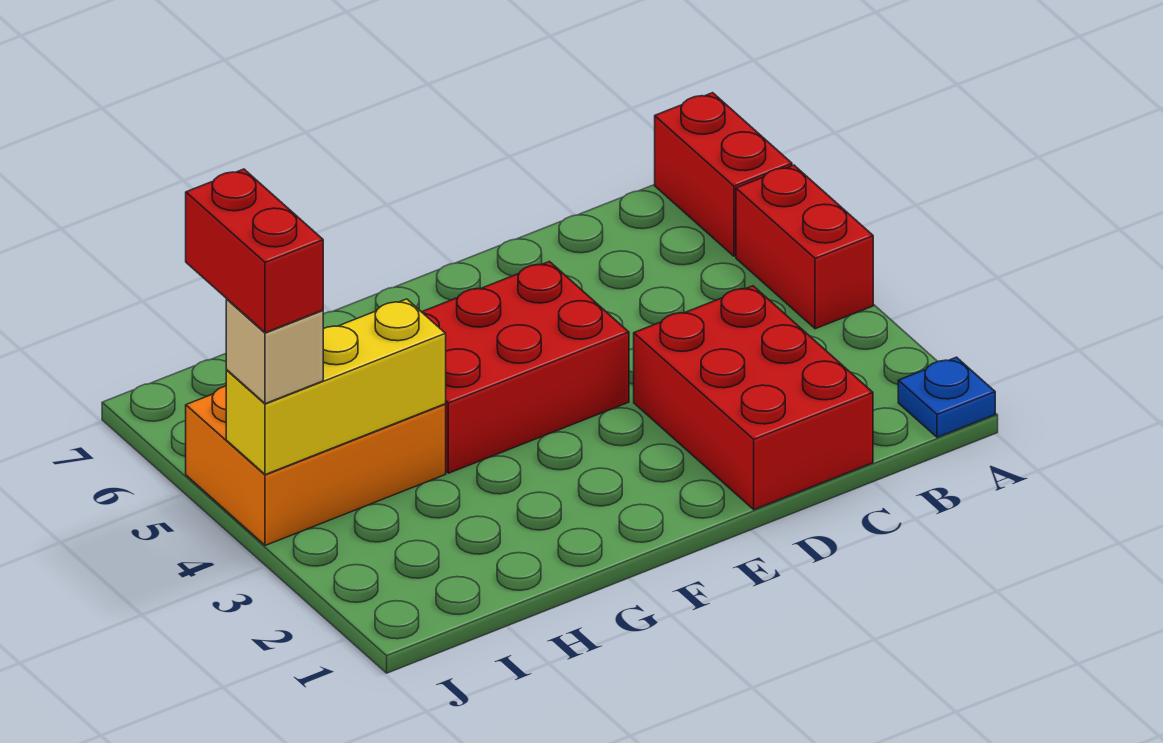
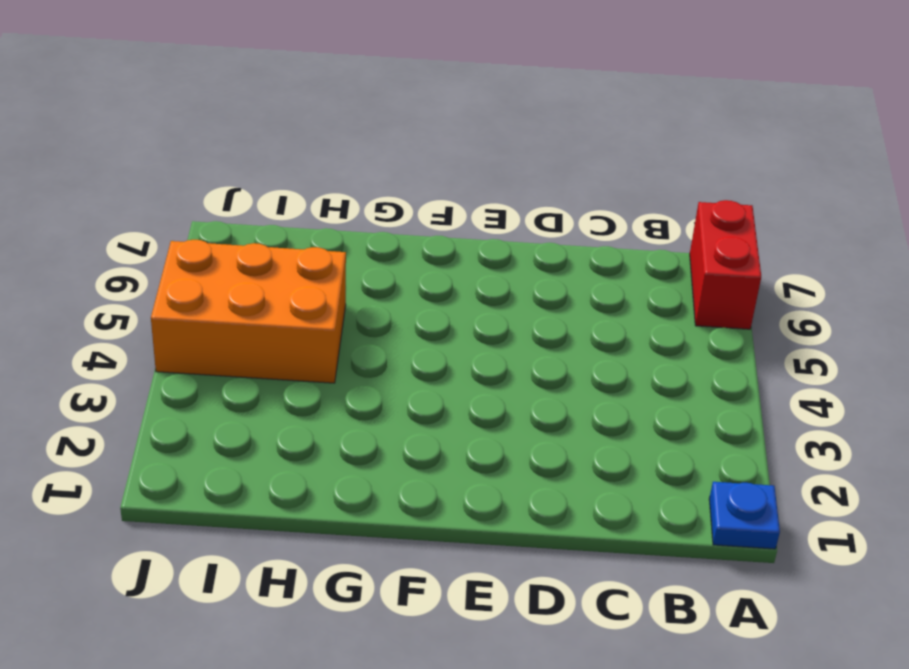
none -> red 1x2 brick [736,165,873,329]
none -> red 2x3 brick [634,286,873,510]

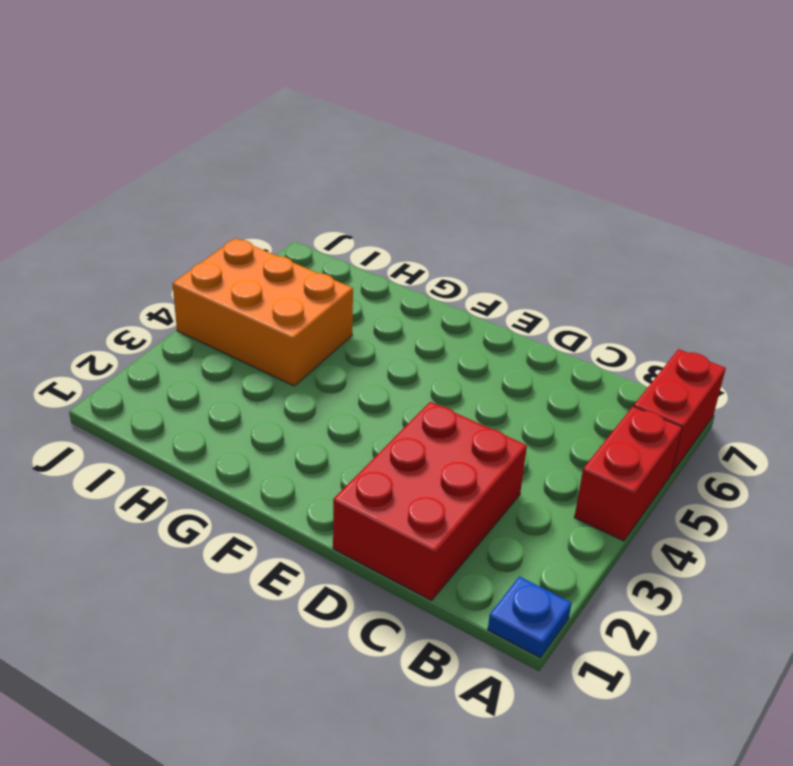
none -> red 2x3 brick [422,262,629,473]
none -> yellow 1x3 brick [226,299,446,475]

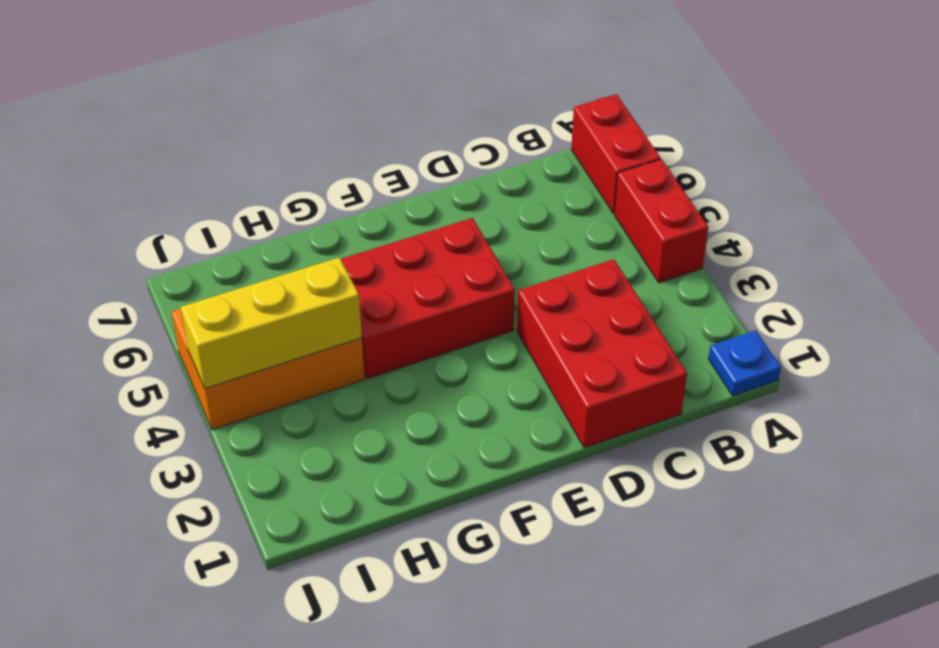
none -> tan 1x1 brick [226,299,323,404]
none -> red 1x2 brick [186,169,323,333]

